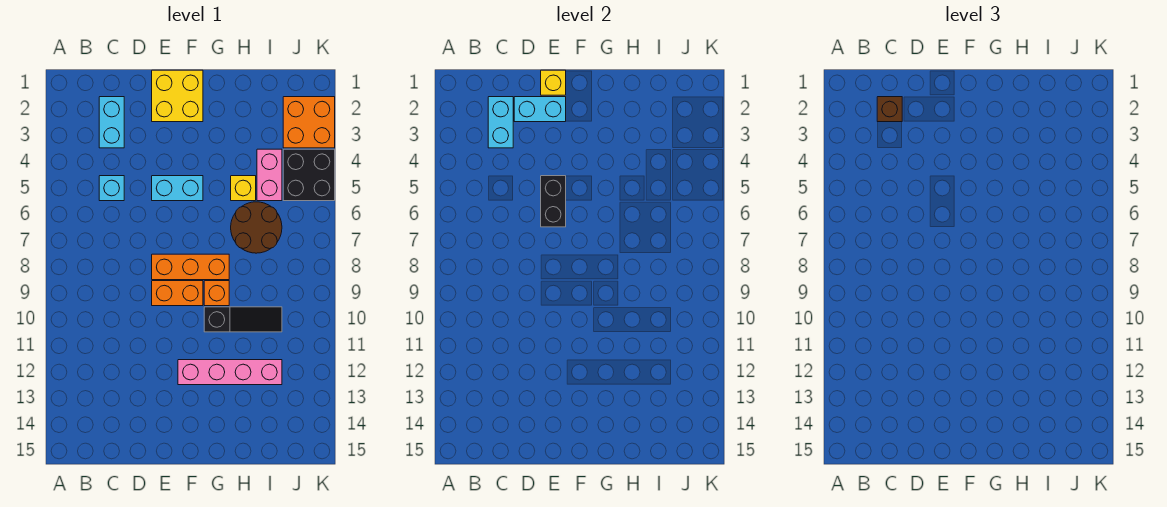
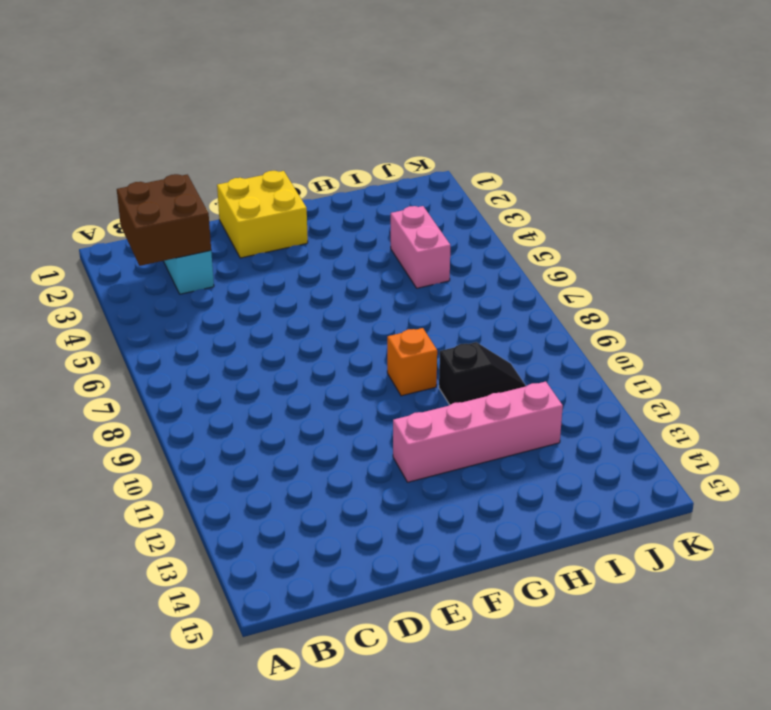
brown 2x2 brick [117,174,211,266] -> cyan 1x2 brick [488,97,513,148]
black 1x2 slope [439,342,526,405] -> black 1x3 slope [204,307,282,332]
none -> cyan 1x1 brick [99,176,124,201]
none -> cyan 1x2 brick [152,176,203,201]
none -> orange 1x3 brick [152,254,229,280]

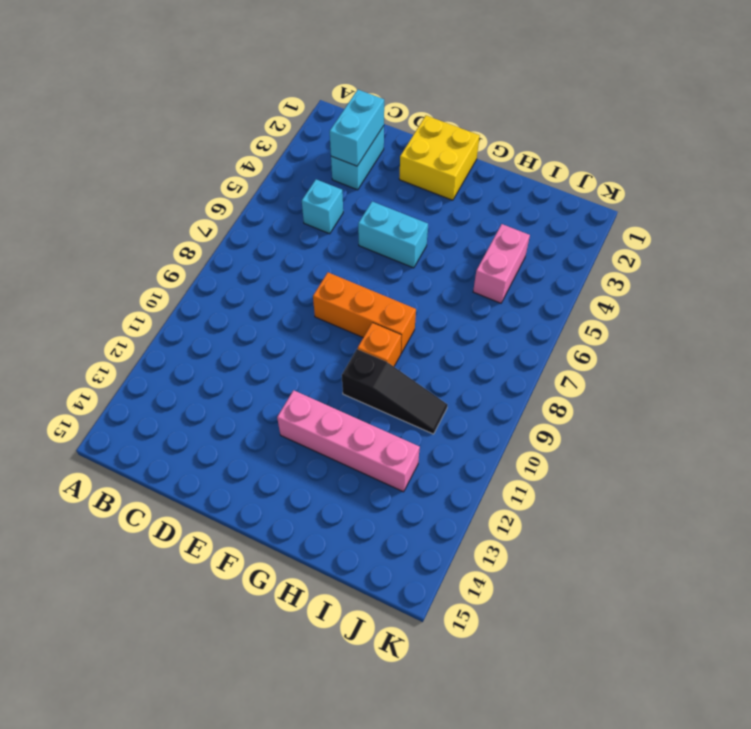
none -> orange 1x2 brick [152,281,203,306]
none -> yellow 1x1 brick [231,176,256,201]
none -> brown 2x2 round brick [231,202,282,253]

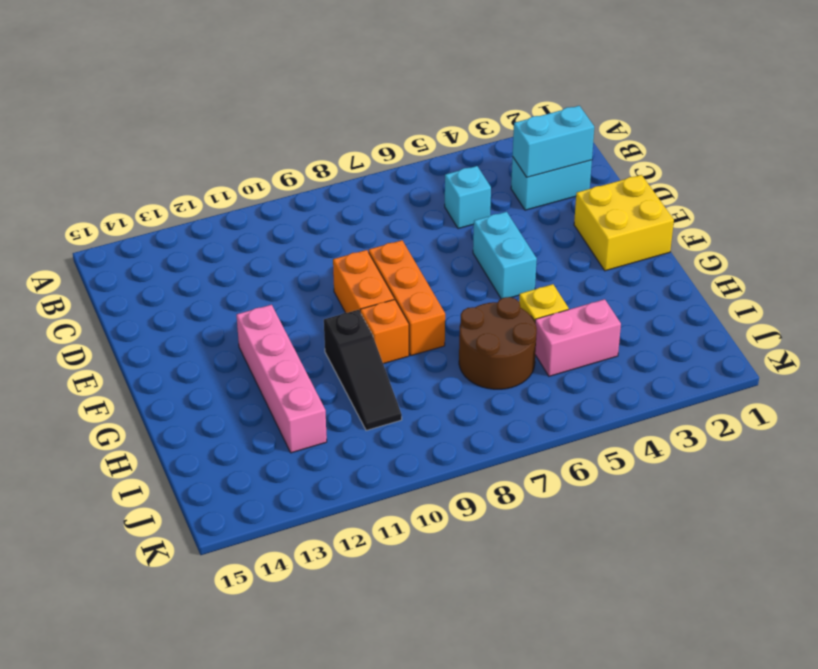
none -> orange 2x2 brick [283,97,335,148]
none -> black 2x2 brick [283,149,335,201]
none -> cyan 1x2 brick [514,97,566,122]

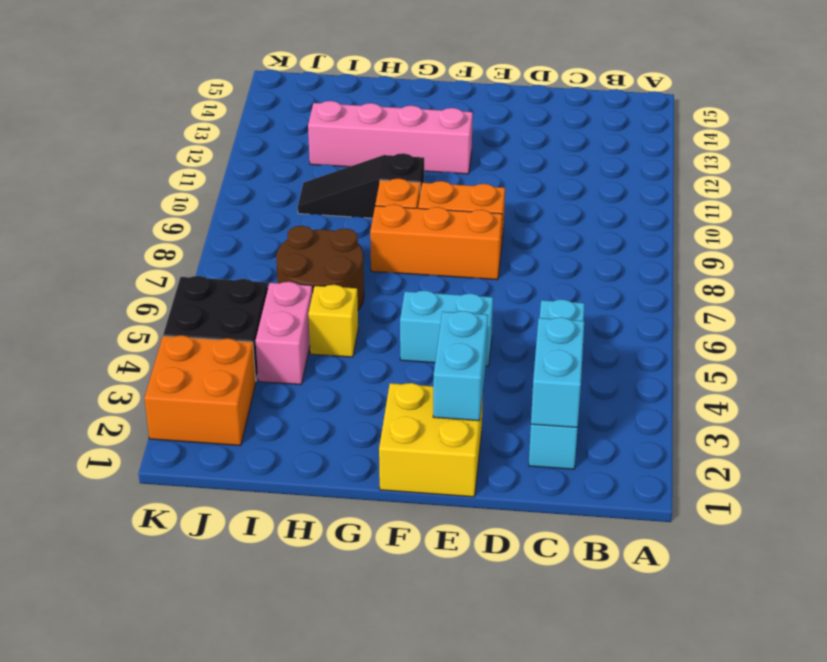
cyan 1x2 brick [433,311,488,421] -> cyan 1x2 brick turned to [514,97,566,122]
none -> yellow 1x1 brick [541,70,566,95]
none -> black 1x2 brick [541,176,566,227]
none -> brown 1x1 brick [877,97,902,122]

